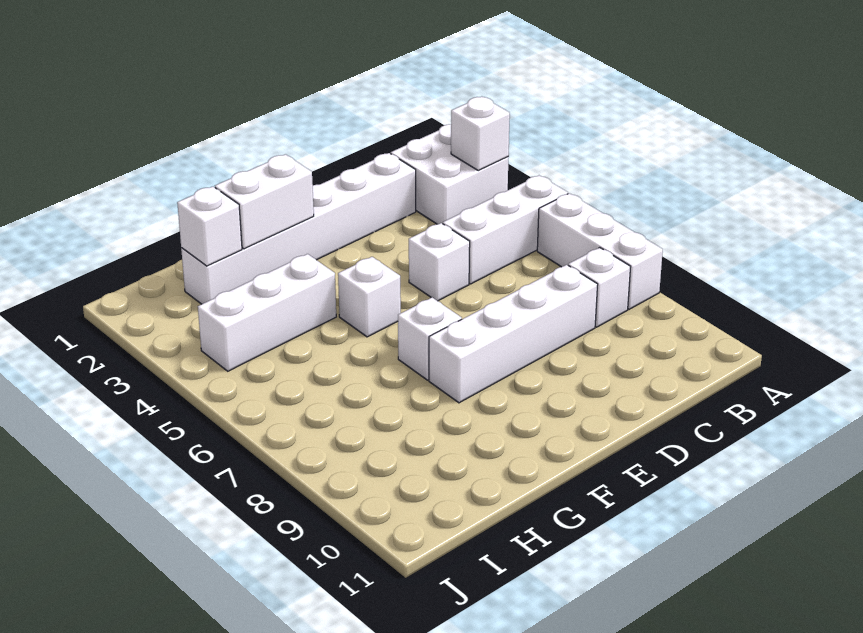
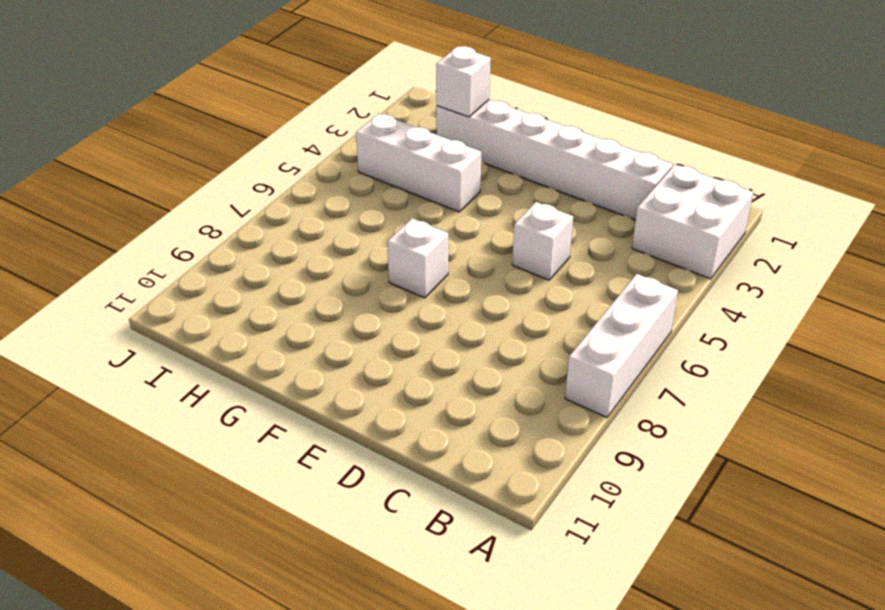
none -> white 1x3 brick [443,175,568,284]
none -> white 1x1 brick [568,247,630,327]
none -> white 1x4 brick [429,265,598,403]

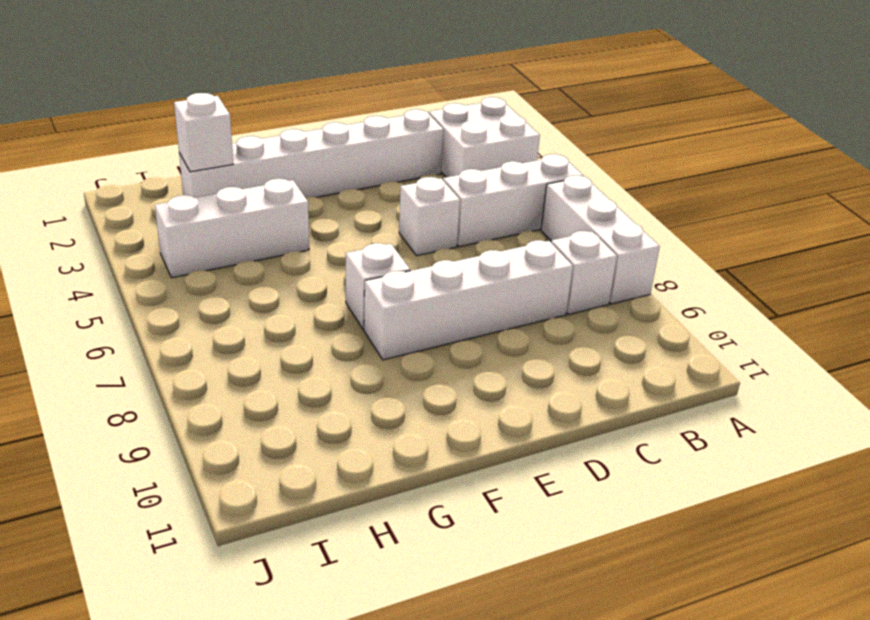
none -> white 1x1 brick [338,257,401,337]
none -> white 1x1 brick [451,97,510,171]
none -> white 1x2 brick [215,154,314,249]

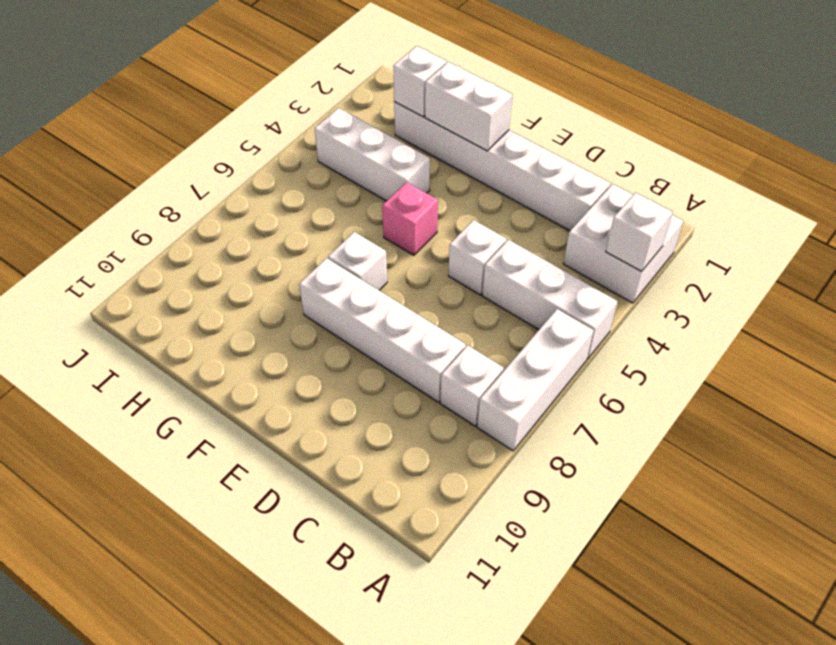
pink 1x1 brick [382,182,438,255] -> white 1x1 brick [338,257,401,337]

